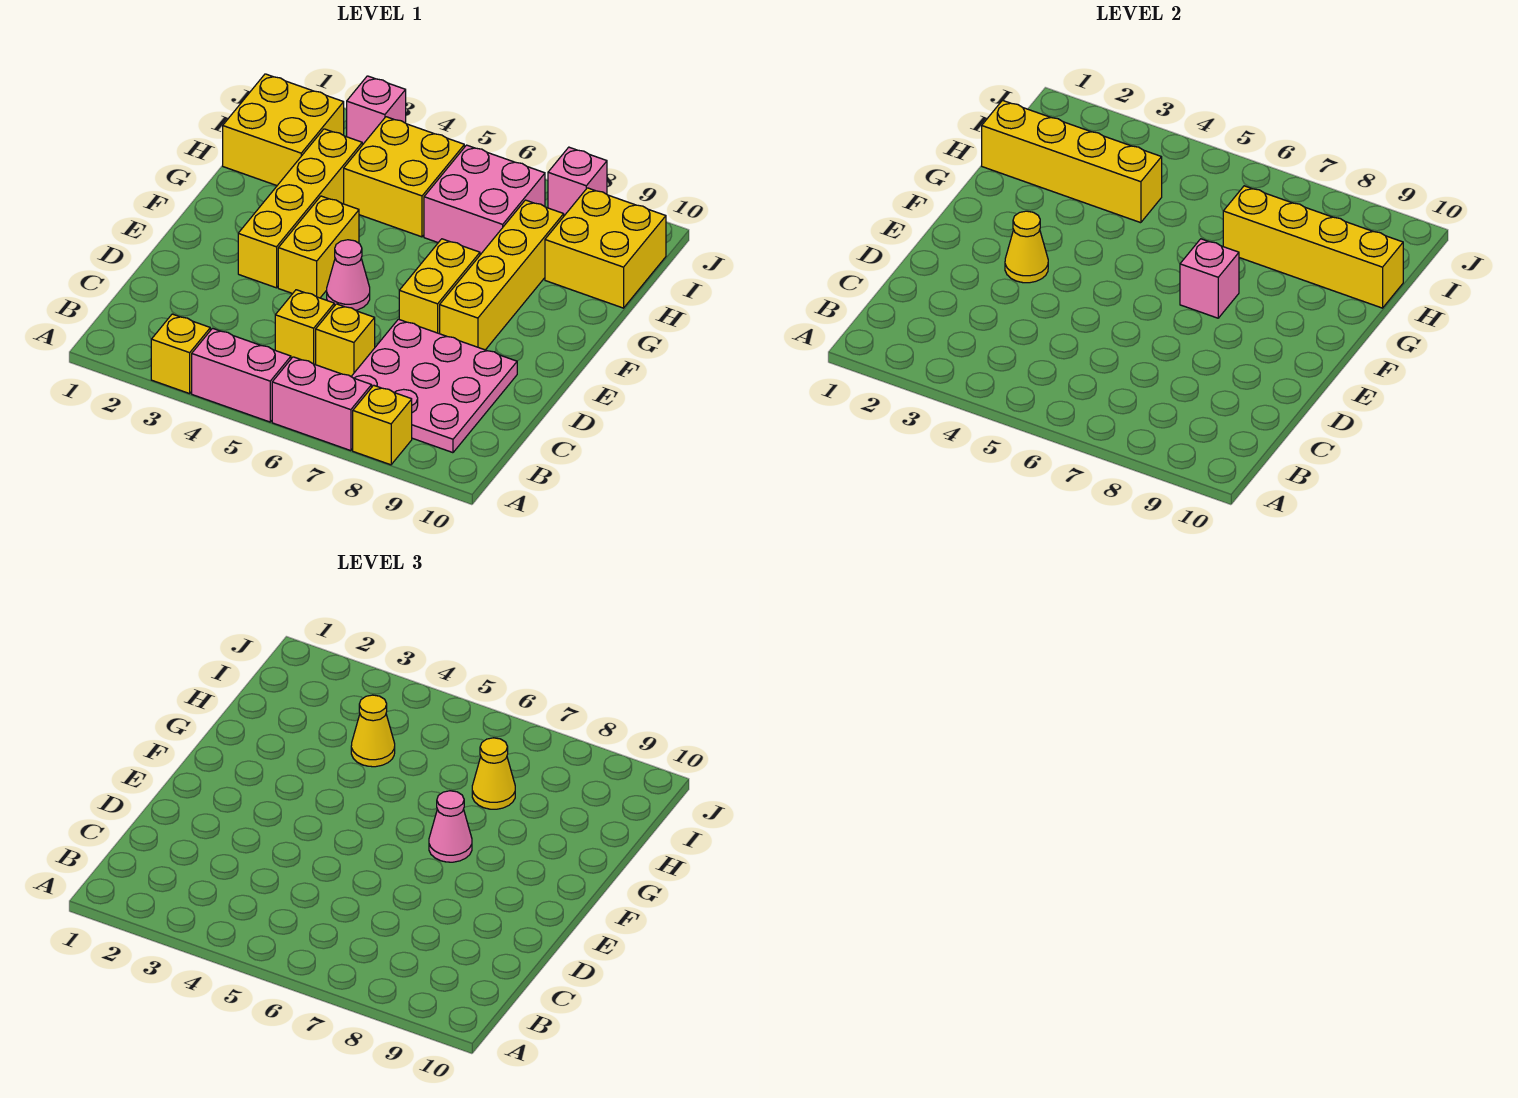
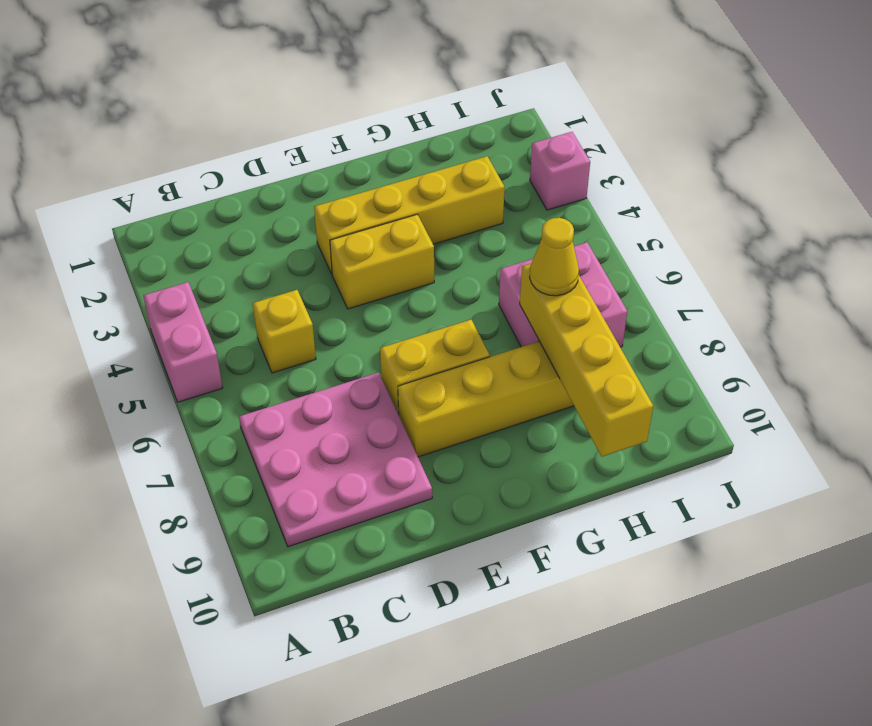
none -> yellow 1x1 brick [151,314,210,394]
none -> pink 1x2 brick [272,357,372,451]
none -> yellow 1x1 brick [353,385,412,465]

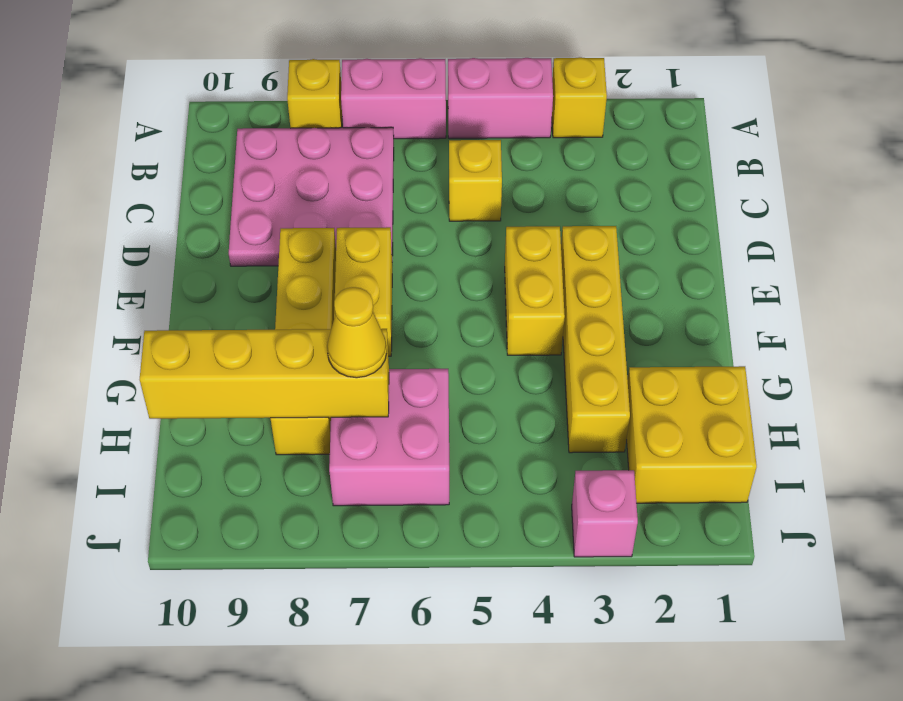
none -> yellow 1x1 brick [316,304,375,376]
none -> pink 1x1 cone [327,240,370,310]
none -> yellow 2x2 brick [344,117,464,237]

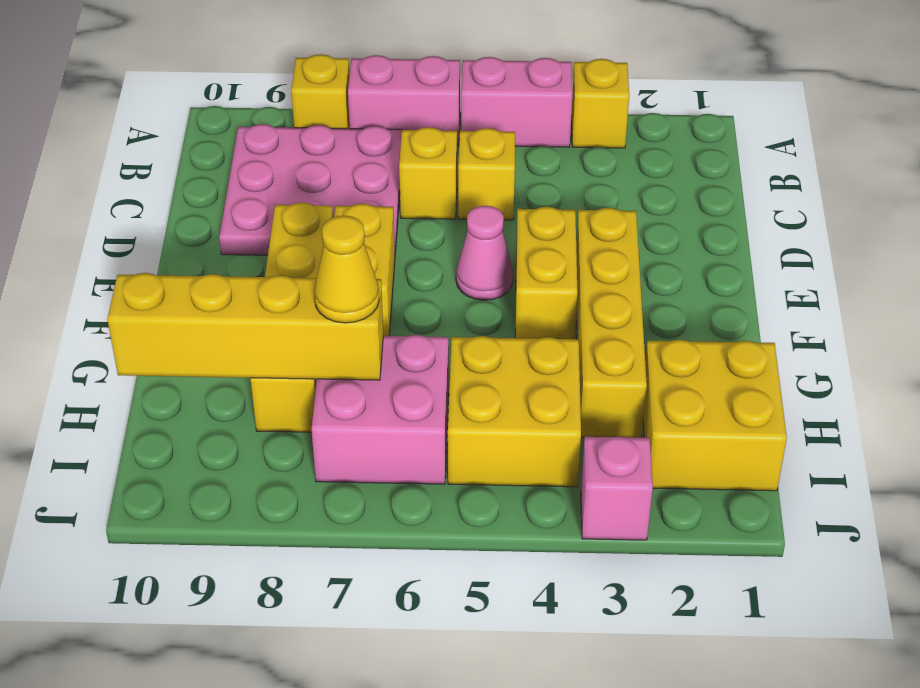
none -> yellow 2x2 brick [545,188,666,308]
none -> pink 1x1 brick [548,147,607,216]
none -> yellow 1x1 cone [1005,211,1048,283]

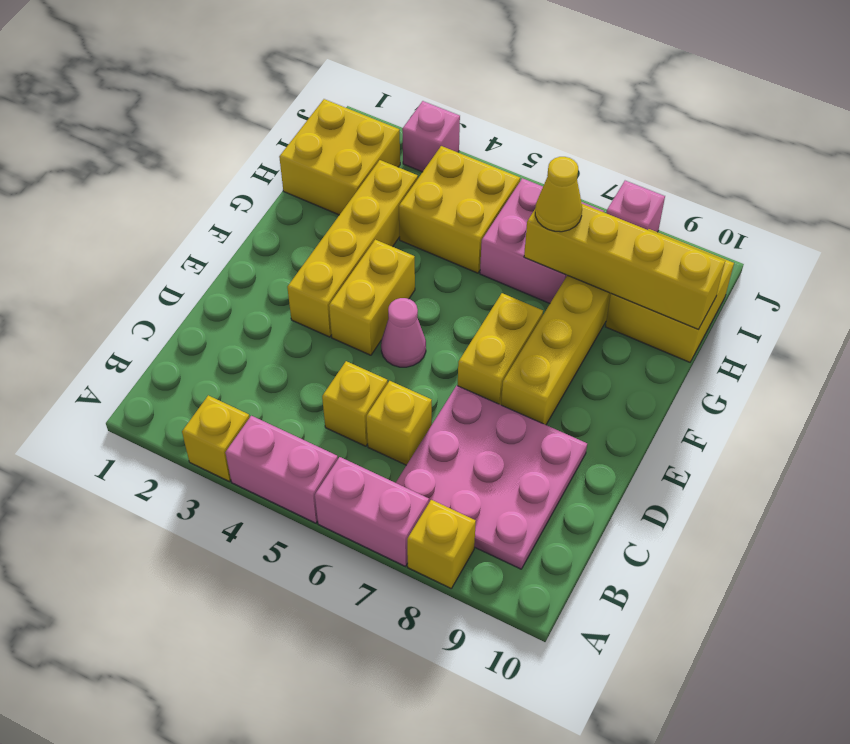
none -> yellow 1x1 cone [1005,211,1048,283]
none -> pink 1x1 brick [1180,239,1239,318]
none -> yellow 1x4 brick [982,100,1162,223]

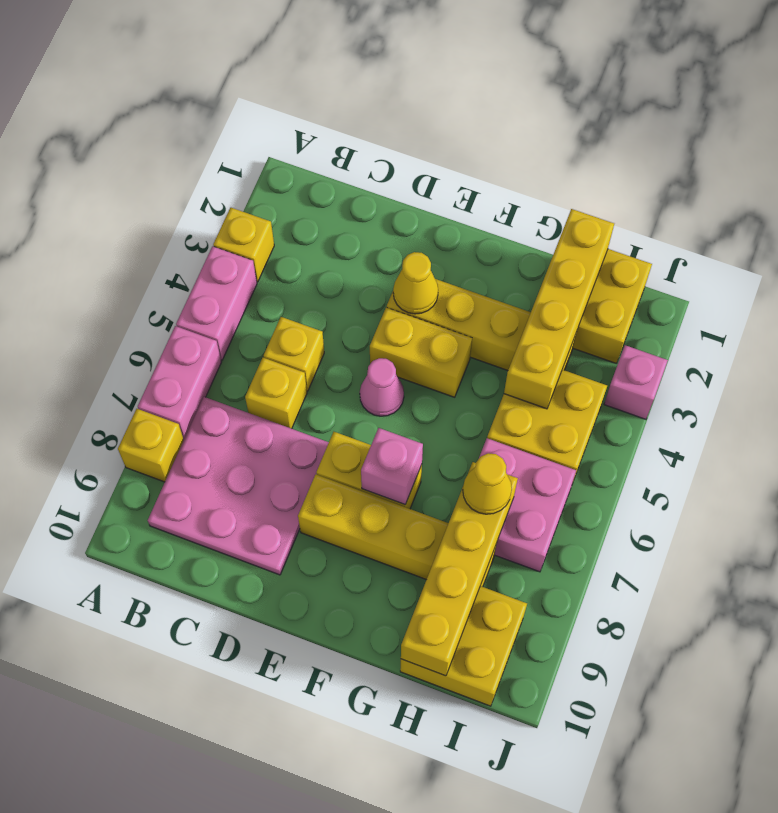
none -> pink 1x1 brick [548,147,607,216]
none -> pink 1x1 cone [429,791,472,862]
none -> yellow 1x1 cone [351,695,395,767]

